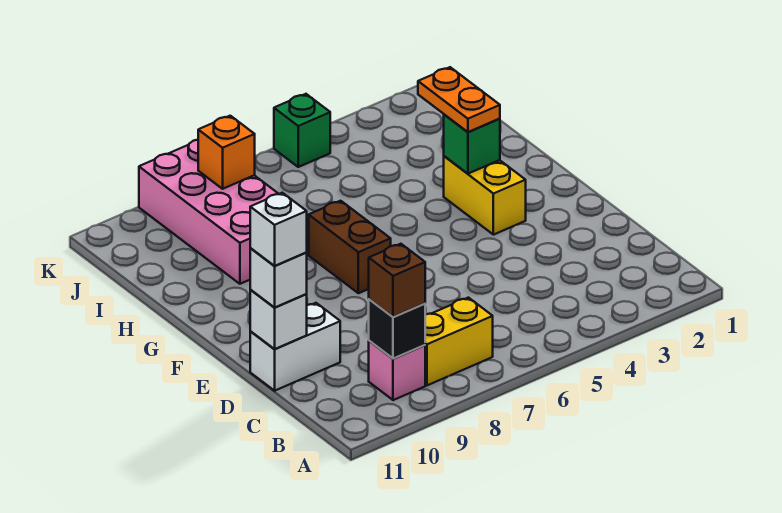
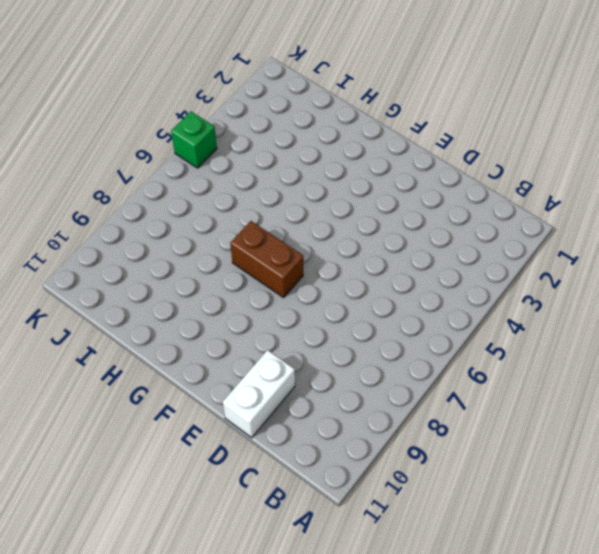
none -> yellow 1x2 brick [425,298,493,385]
none -> pink 1x1 brick [369,341,425,400]
none -> yellow 1x2 brick [444,156,526,235]

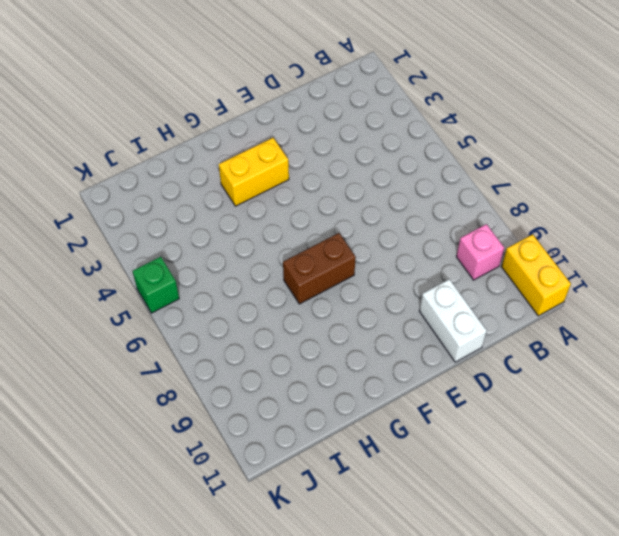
yellow 1x2 brick [502,234,571,316] -> yellow 1x2 brick moved to [425,298,493,385]
none -> pink 2x4 brick [139,140,278,284]
none -> black 1x1 brick [369,299,425,359]
none -> white 1x1 brick [250,290,307,349]

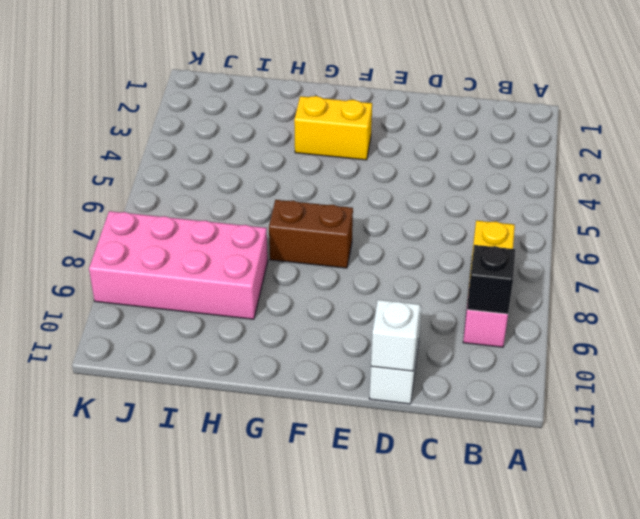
none -> green 1x1 brick [274,94,330,167]
none -> green 1x1 brick [444,115,500,174]
none -> orange 1x1 brick [198,116,255,189]

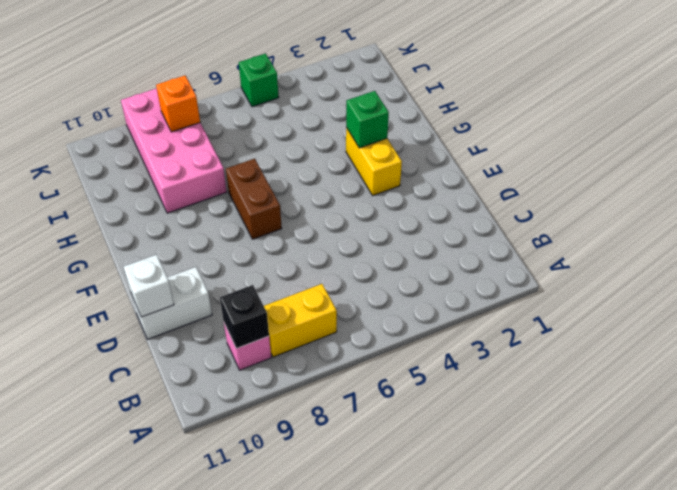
none -> brown 1x1 brick [369,244,425,317]
none -> white 1x1 brick [250,248,307,307]
none -> orange 1x2 plate [418,67,500,132]

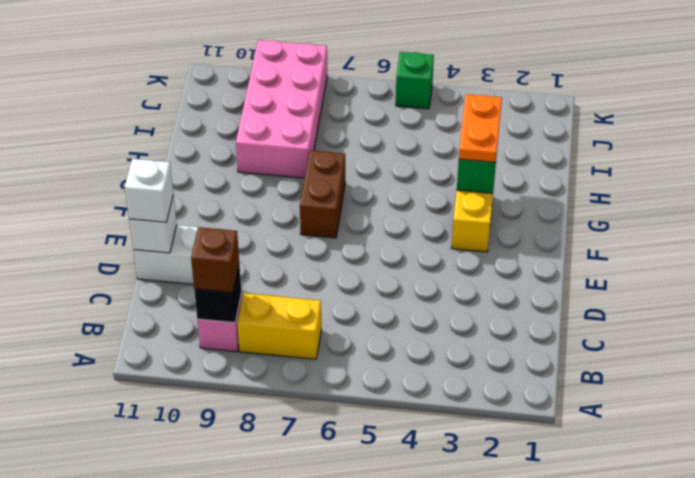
none -> orange 1x1 brick [198,116,255,189]
none -> white 1x1 brick [250,193,307,266]

